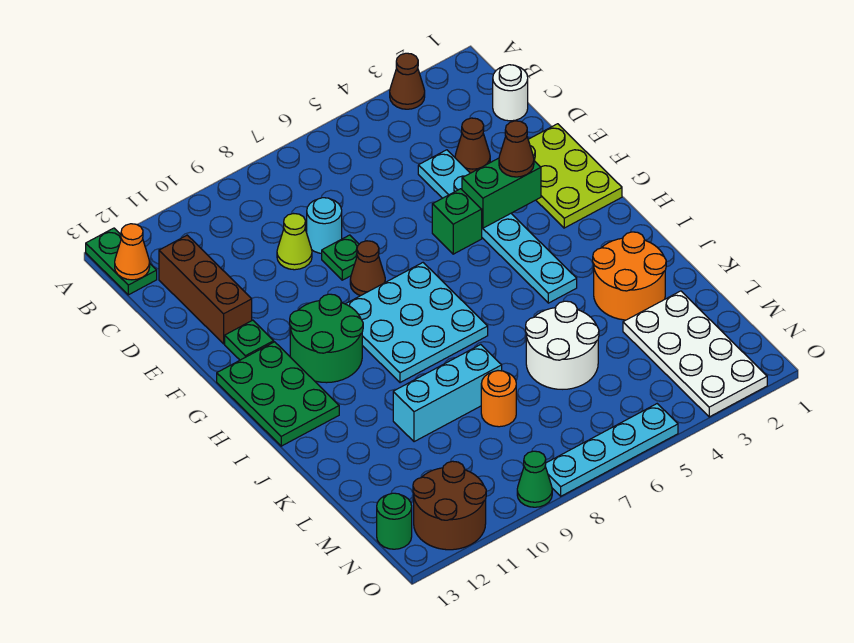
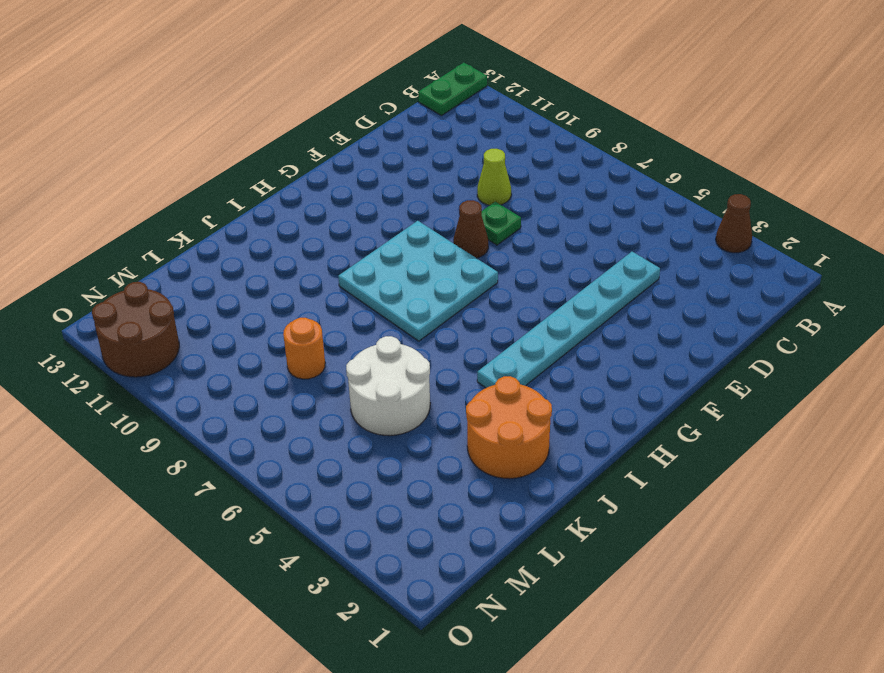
none -> white 1x1 round brick [493,65,528,121]
none -> brown 1x3 brick [159,235,252,344]
none -> brown 1x1 cone [455,118,490,173]

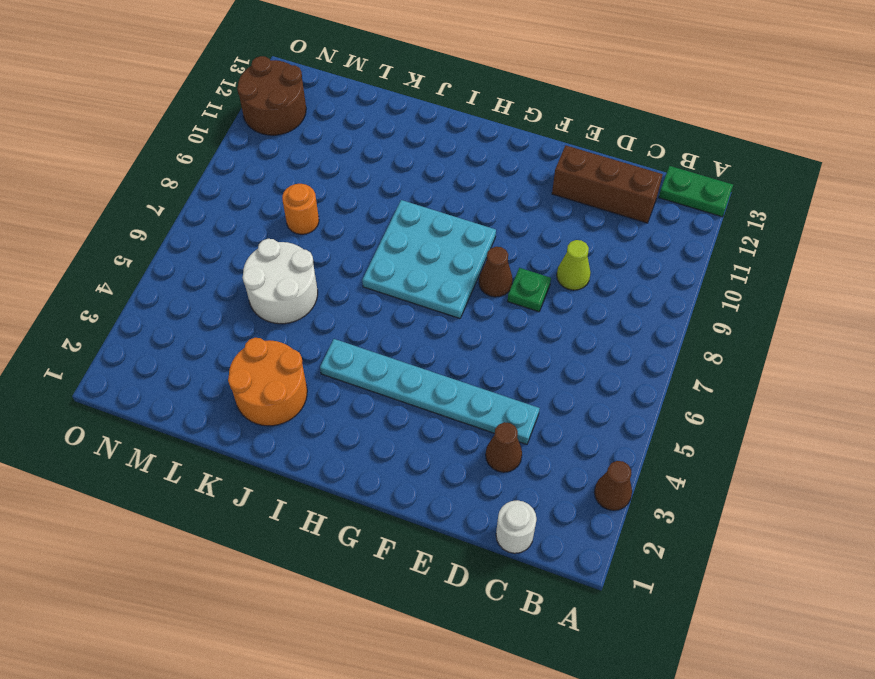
none -> cyan 1x1 round brick [307,198,342,253]
none -> lime 2x3 plate [528,124,622,228]
none -> green 1x1 brick [432,189,482,254]

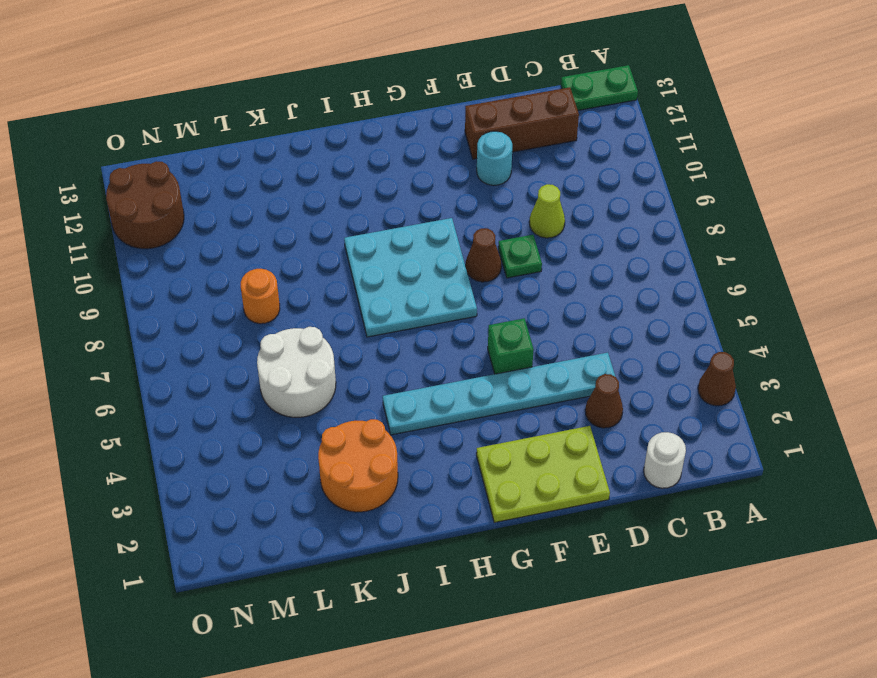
cyan 1x1 round brick [477,131,512,185] -> cyan 1x1 round brick moved to [307,198,342,253]
none -> green 1x1 plate [225,320,274,360]
none -> green 2x2 round brick [290,294,363,383]
none -> green 2x3 plate [217,342,339,446]

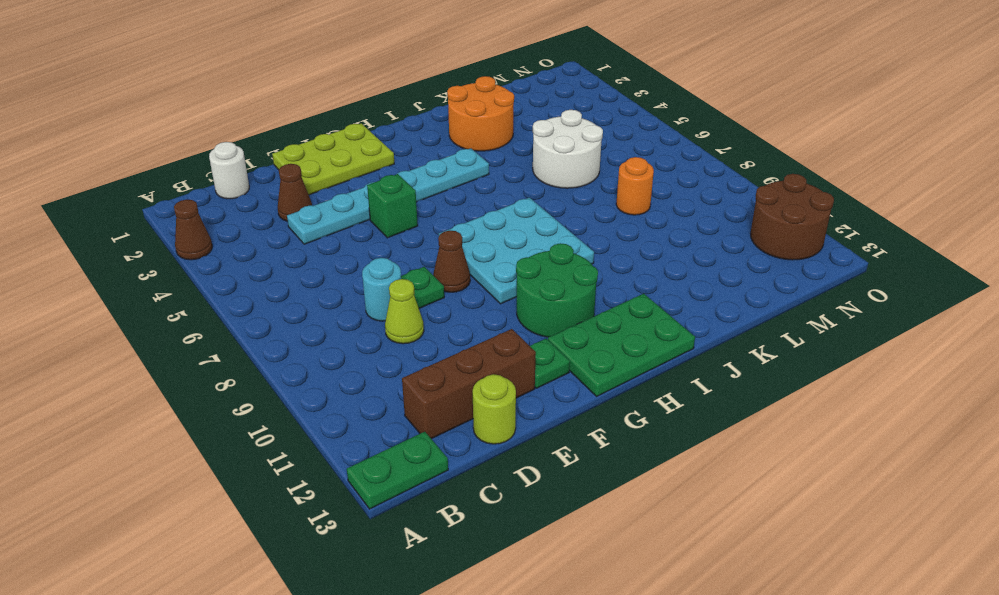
lime 1x1 round brick [473,374,516,444] -> none
none -> cyan 1x3 brick [393,345,502,442]
none -> white 2x4 plate [623,291,767,417]
none -> green 1x1 round brick [377,493,412,549]

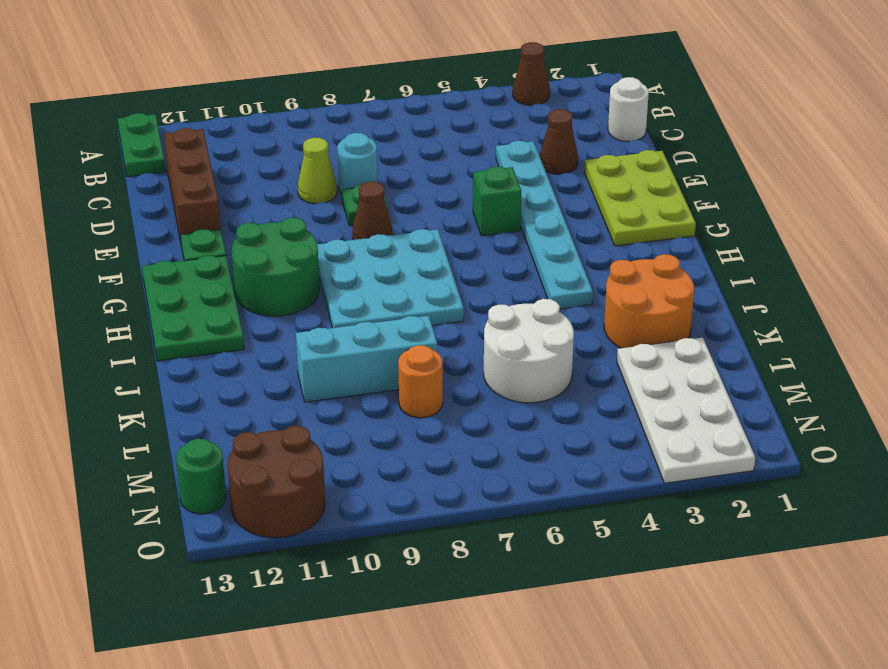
none -> cyan 1x4 plate [545,404,678,496]
none -> green 1x1 cone [517,451,552,507]
none -> orange 1x1 cone [115,224,150,280]

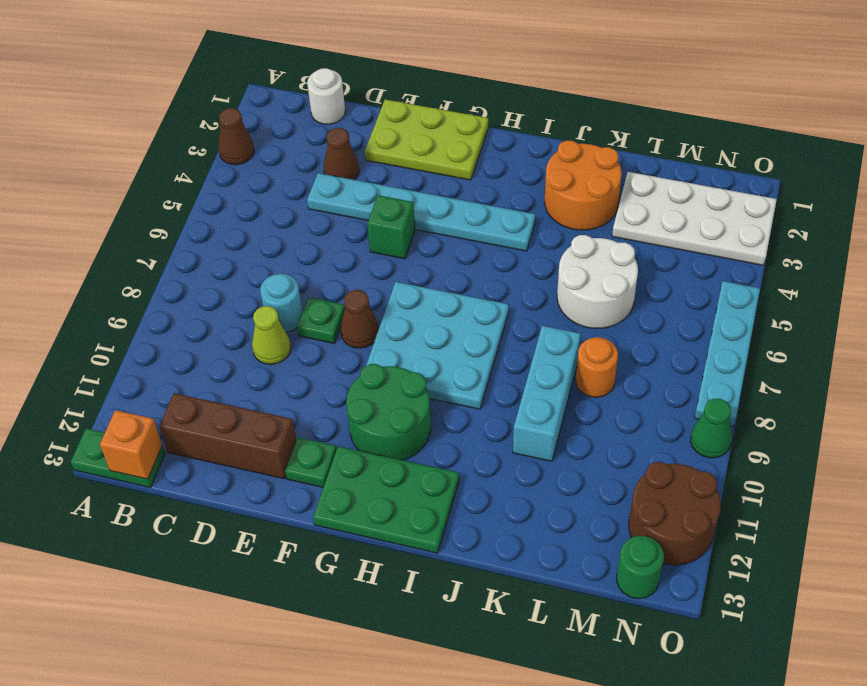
orange 1x1 brick [100,410,162,479] -> orange 1x1 cone [115,224,150,280]
none -> green 1x2 brick [462,158,541,228]
none -> brown 1x1 cone [499,121,534,177]

